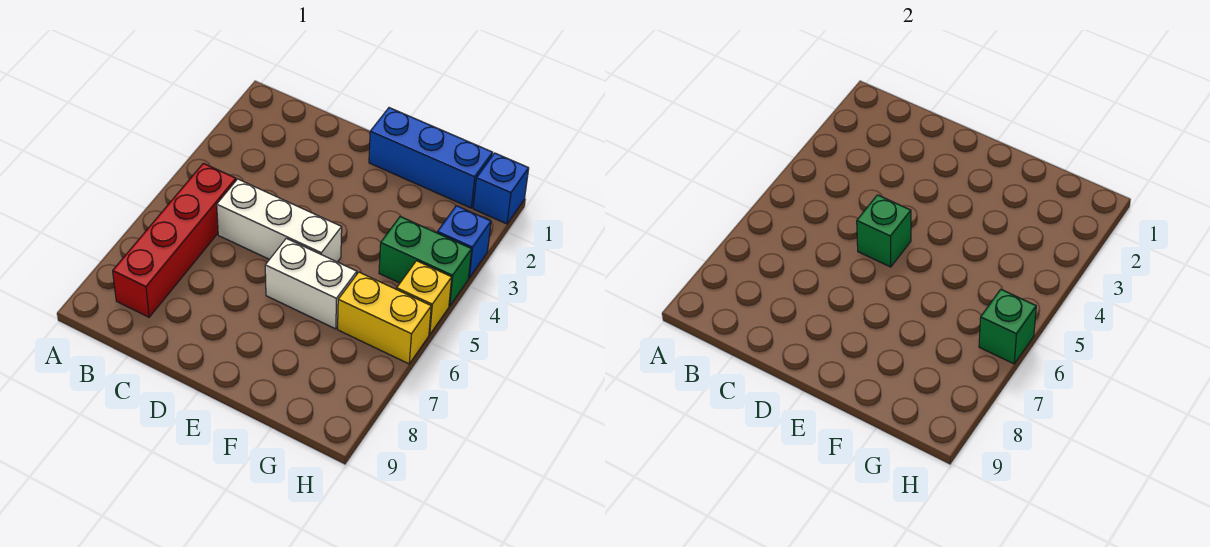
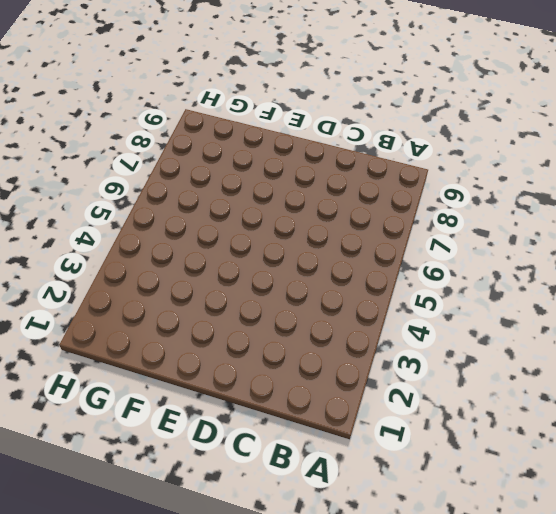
none -> red 1x4 brick [113,163,236,317]
none -> white 1x3 brick [217,179,342,262]

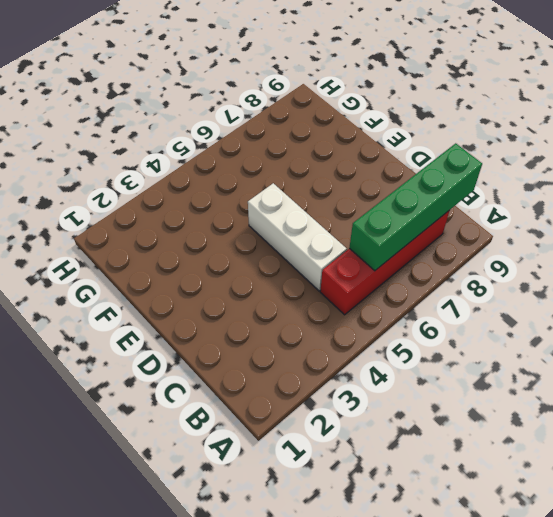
green 1x4 brick [349,143,482,271] -> none
none -> blue 1x3 brick [369,108,493,208]
none -> white 1x2 brick [265,238,357,329]

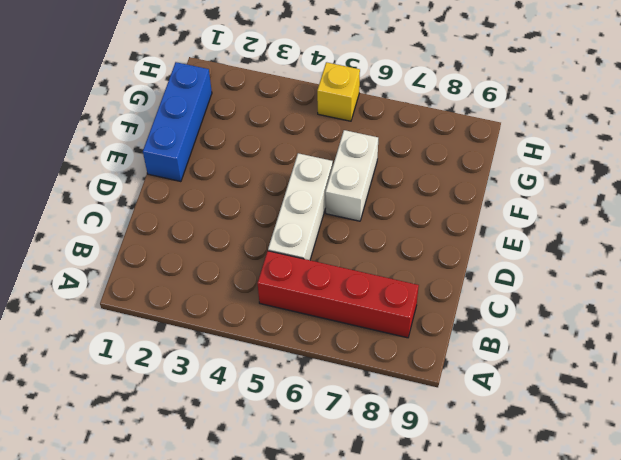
none -> green 1x2 brick [379,217,472,306]
none -> yellow 1x2 brick [338,272,431,364]

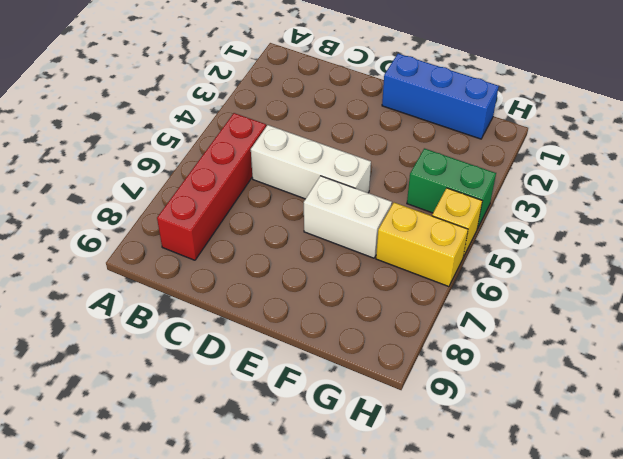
none -> blue 1x1 brick [473,153,529,224]
none -> blue 1x1 brick [437,206,491,278]

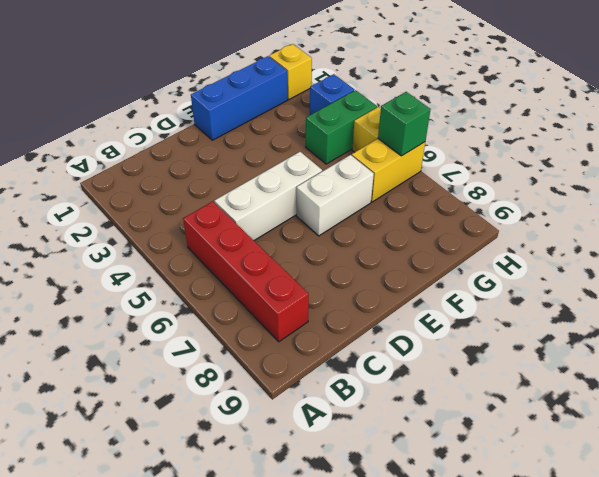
yellow 1x1 brick [269,44,312,99] -> blue 1x1 brick [473,153,529,224]
none -> green 1x1 brick [857,195,911,267]

